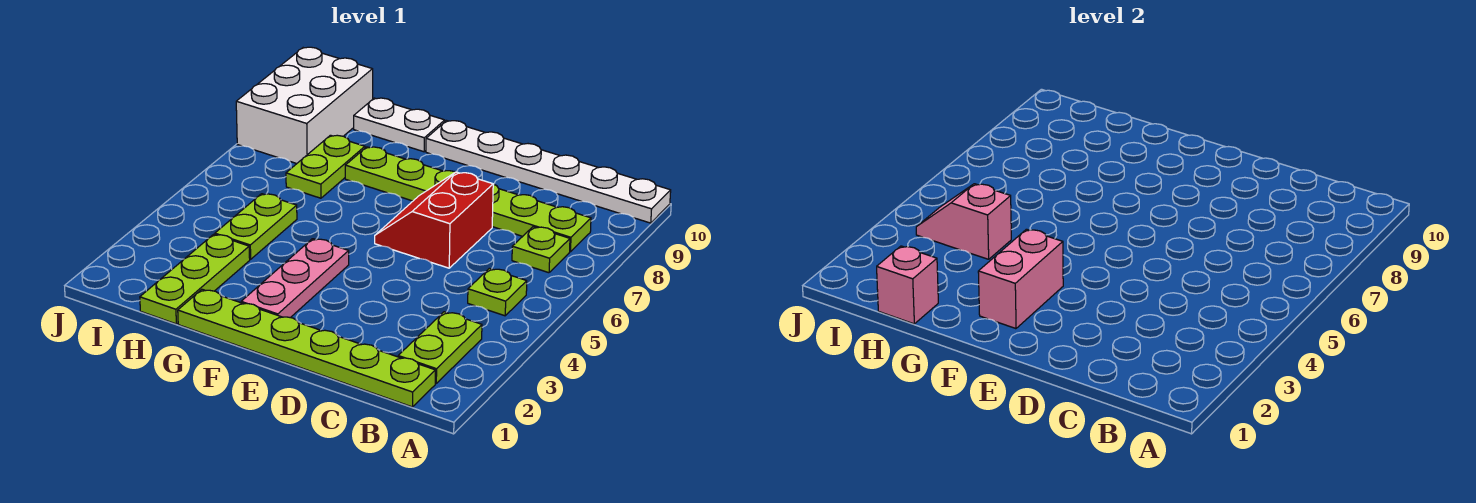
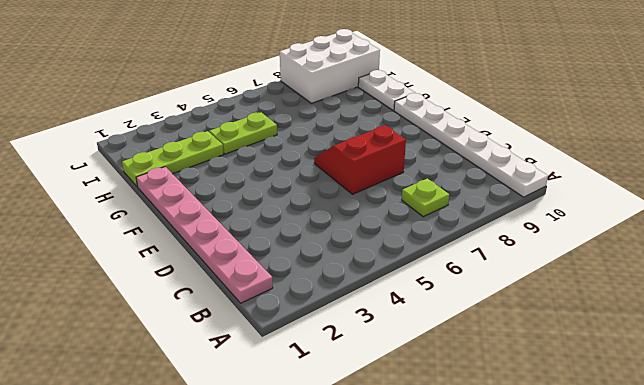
pink 1x6 plate [136,167,273,303] -> lime 1x6 plate [178,289,435,407]
none -> lime 1x2 plate [398,312,482,383]
none -> lime 1x1 plate [468,268,527,316]
none -> lime 1x6 plate [345,147,591,252]

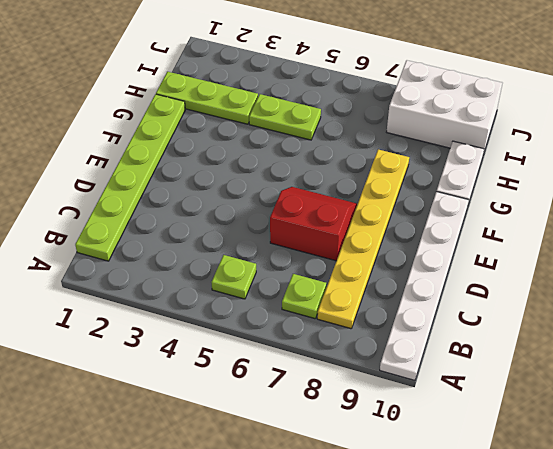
yellow 1x6 plate [317,149,409,329] -> lime 1x6 plate [345,147,591,252]
none -> lime 1x2 plate [398,312,482,383]
none -> pink 1x3 plate [241,239,349,318]
none -> lime 1x2 plate [286,135,365,198]

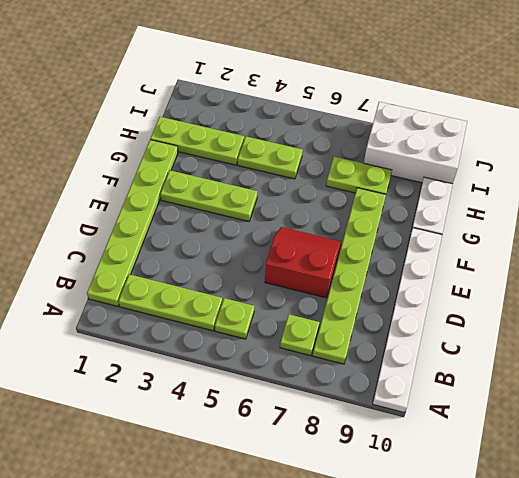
lime 1x3 plate [119,274,222,331] -> lime 1x2 plate [398,312,482,383]
lime 1x3 plate [160,171,257,221] -> pink 1x3 plate [241,239,349,318]
none -> pink 1x2 brick [978,229,1063,329]
none -> pink 1x1 brick [877,246,938,324]
none -> pink 1x2 slope [916,184,1011,259]

